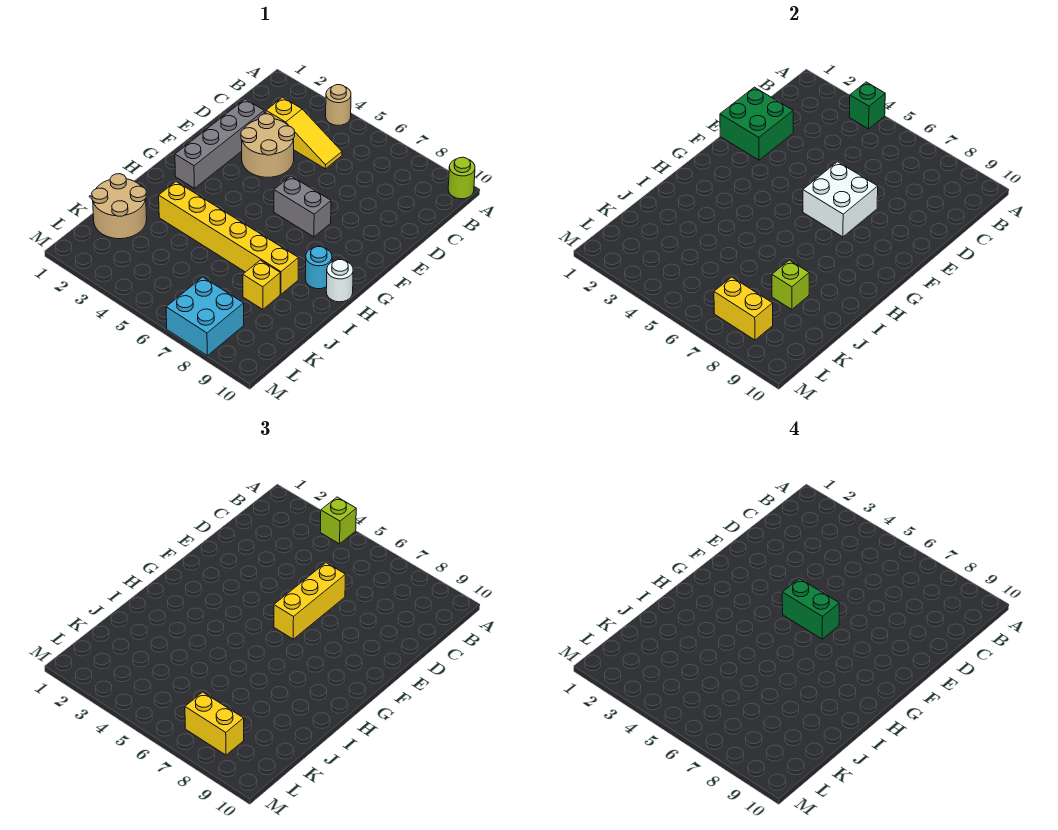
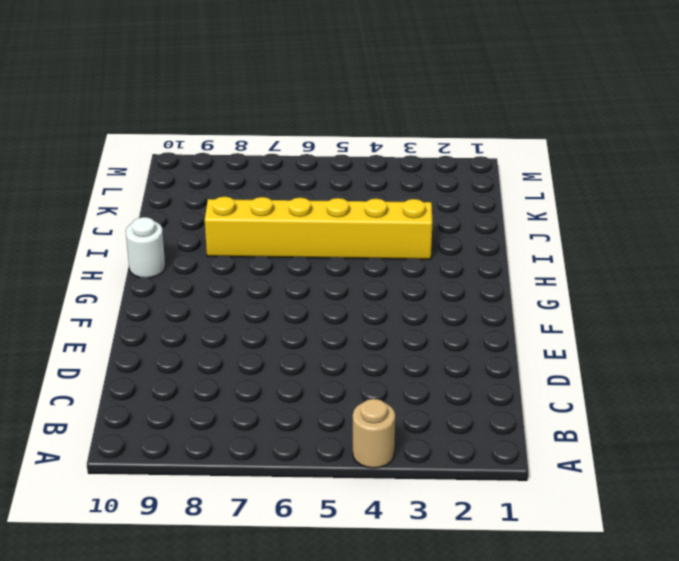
none -> lime 1x1 round brick [448,157,475,199]
none -> yellow 1x3 slope [266,97,342,169]
none -> grey 1x4 brick [175,99,264,188]

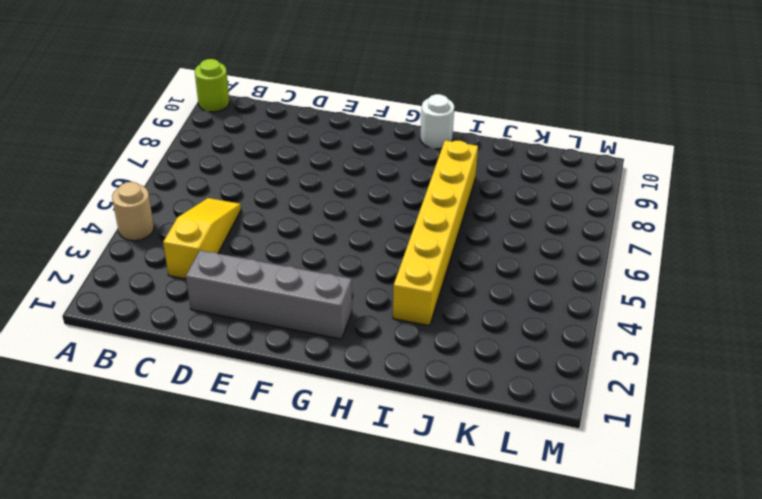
none -> tan 2x2 round brick [241,114,295,177]
none -> grey 1x2 brick [274,176,331,237]
none -> cyan 1x1 round brick [305,247,332,289]

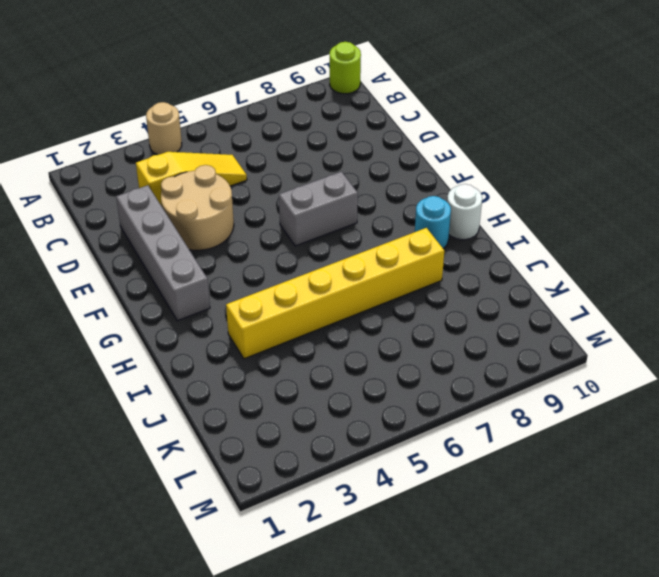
none -> tan 2x2 round brick [92,174,147,239]
none -> yellow 1x1 brick [243,260,280,309]
none -> cyan 2x2 brick [166,277,244,356]

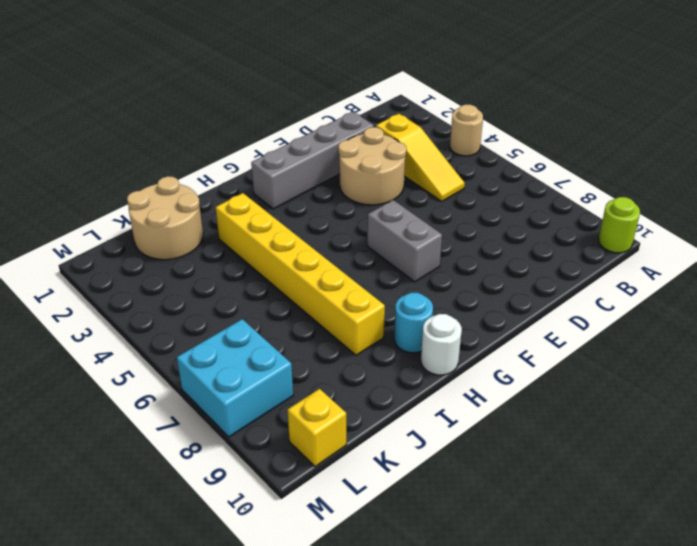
yellow 1x1 brick [288,389,346,467] -> yellow 1x1 brick moved to [243,260,280,309]
none -> green 1x1 brick [849,82,885,129]
none -> green 2x2 brick [720,87,793,160]
none -> white 2x2 brick [803,162,878,237]

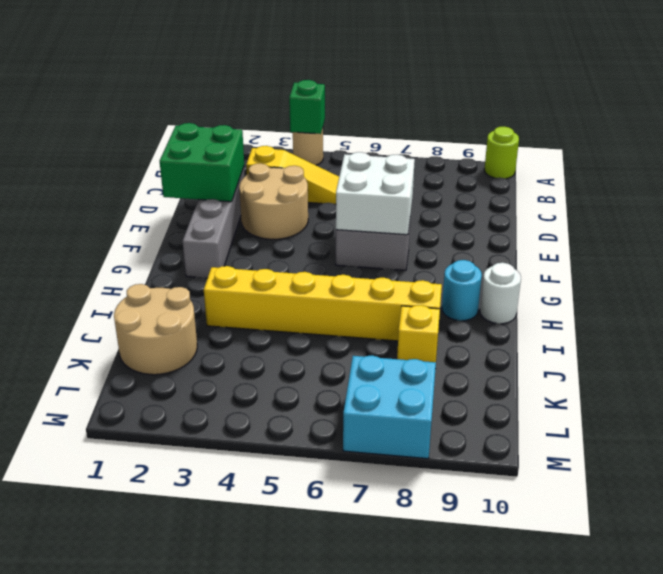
none -> lime 1x1 brick [772,260,809,309]
none -> yellow 1x2 brick [714,277,773,340]
none -> lime 1x1 brick [320,497,356,544]

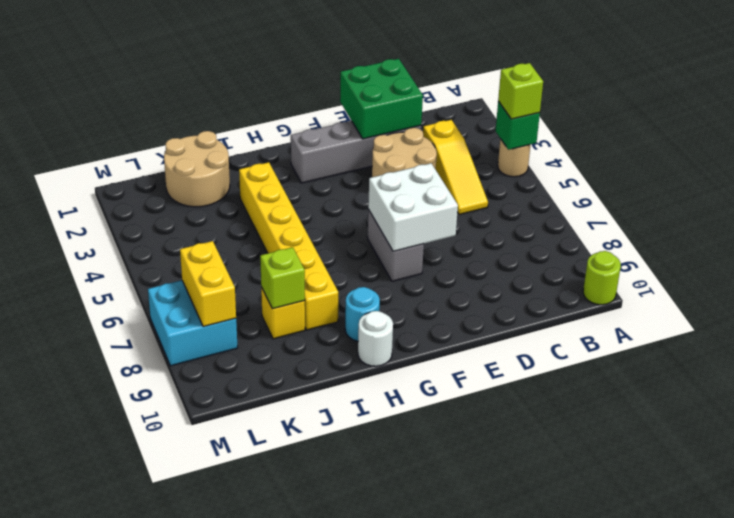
none -> yellow 1x3 brick [274,563,346,639]
none -> yellow 1x2 brick [185,692,244,755]
none -> green 1x2 brick [782,579,839,639]

